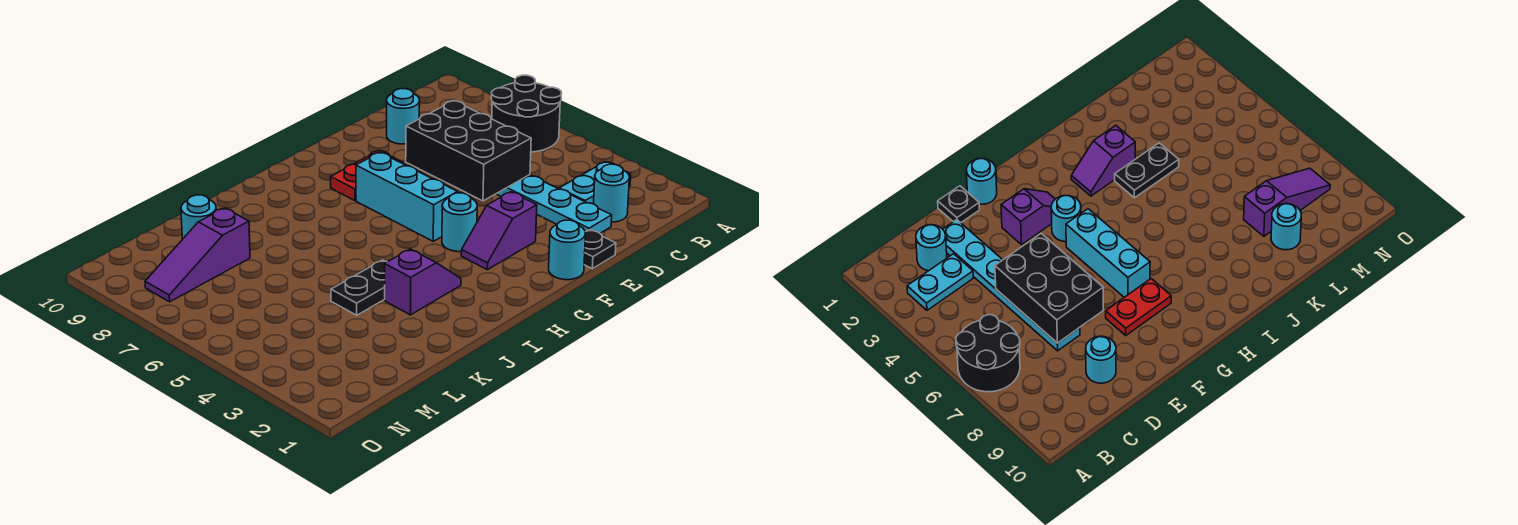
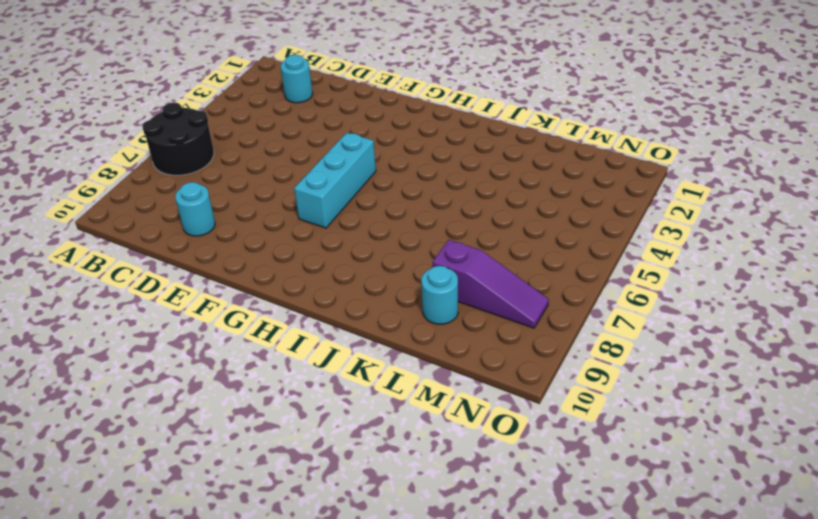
none -> cyan 1x2 plate [559,162,631,204]
none -> cyan 1x6 plate [497,175,612,233]
none -> black 1x1 plate [584,230,616,269]

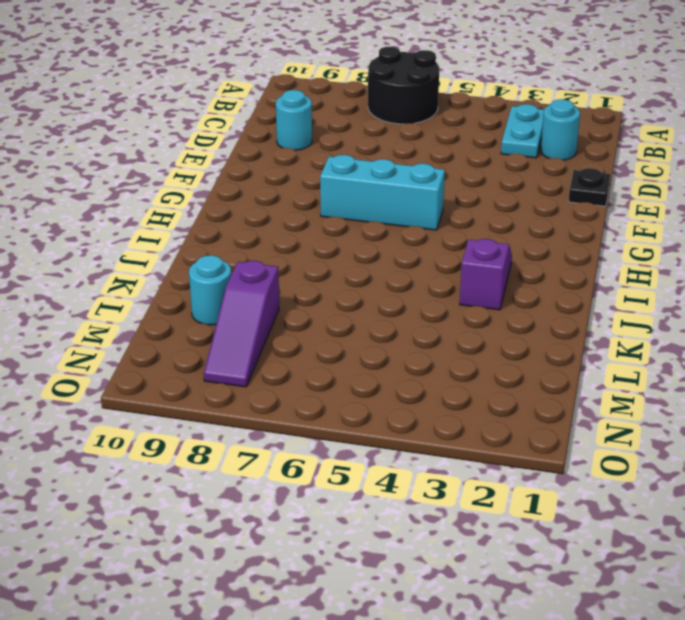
none -> cyan 1x6 plate [497,175,612,233]
none -> cyan 1x1 round brick [549,220,586,280]
none -> purple 1x2 slope [461,192,537,270]

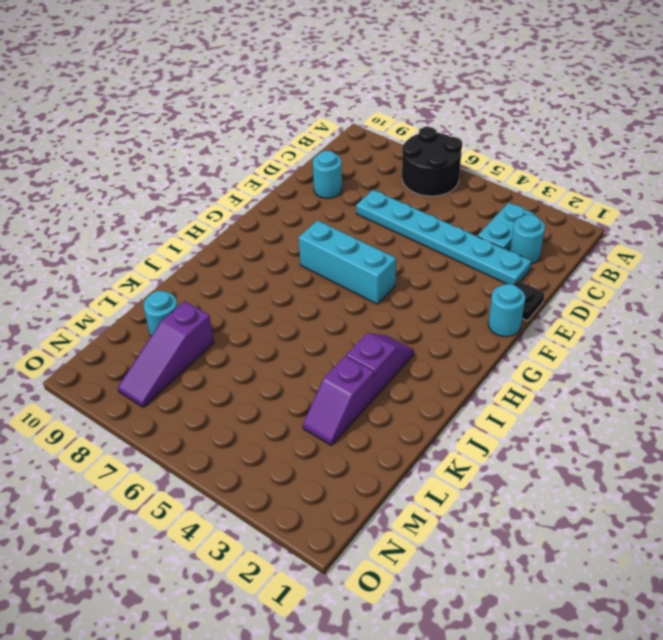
purple 1x2 slope [303,356,374,445] -> purple 1x2 slope moved to [461,192,537,270]
none -> red 1x2 plate [331,151,403,201]
none -> cyan 1x1 round brick [442,193,477,252]
none -> black 1x2 plate [331,260,386,315]

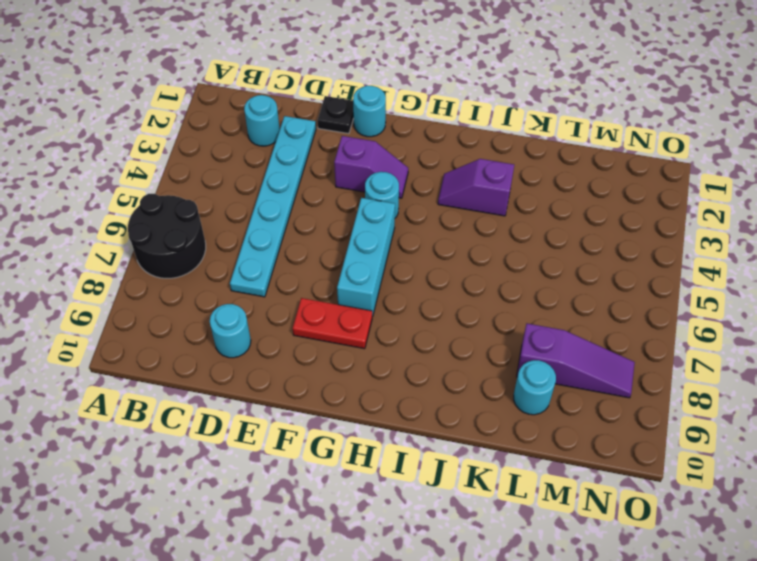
none -> cyan 1x2 plate [559,162,631,204]
none -> black 1x2 plate [331,260,386,315]
none -> black 2x3 brick [406,101,531,201]

